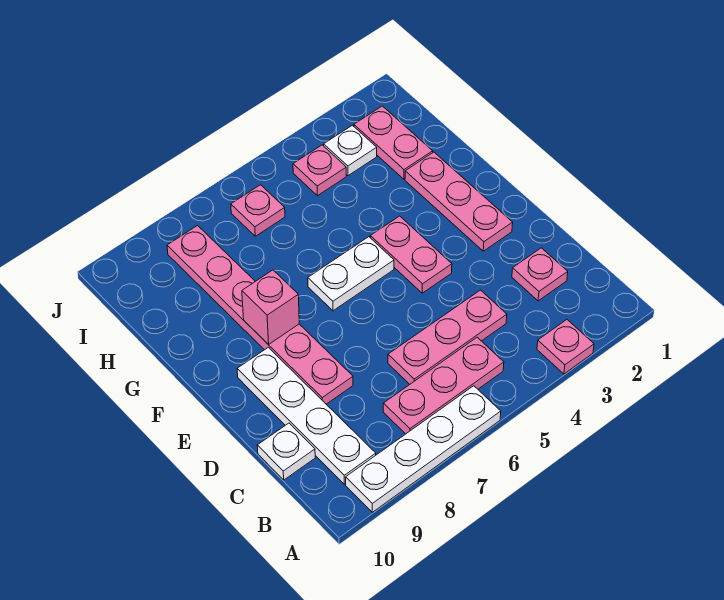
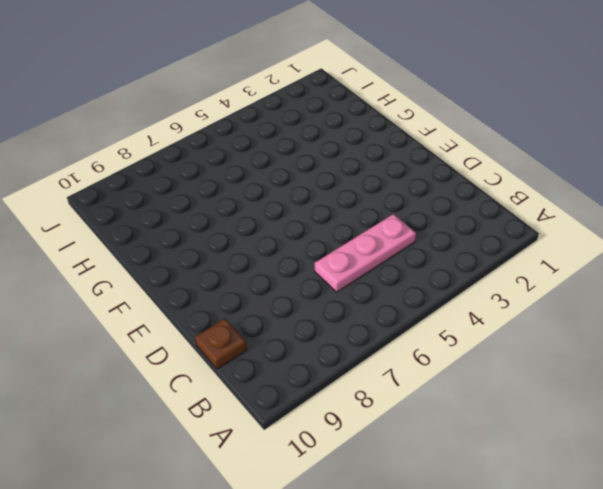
brown 1x1 plate [195,319,247,369] -> white 1x1 plate [257,423,315,480]
none -> pink 1x1 plate [537,320,594,374]
none -> white 1x4 plate [346,386,501,512]
none -> pink 1x3 plate [383,337,504,434]

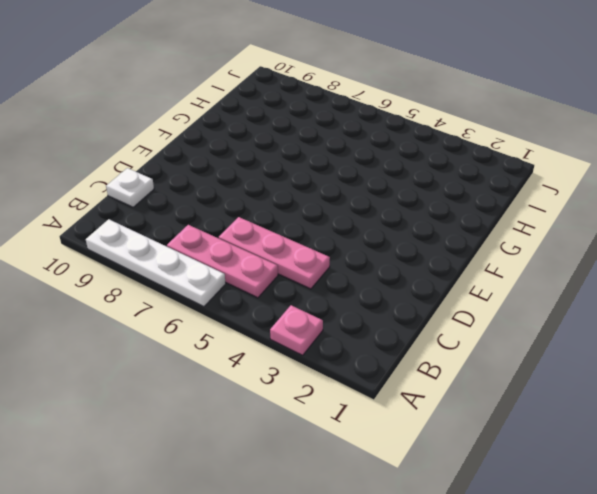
none -> white 1x4 plate [237,347,376,484]
none -> pink 1x1 plate [512,248,568,301]
none -> pink 1x6 plate [167,226,353,404]

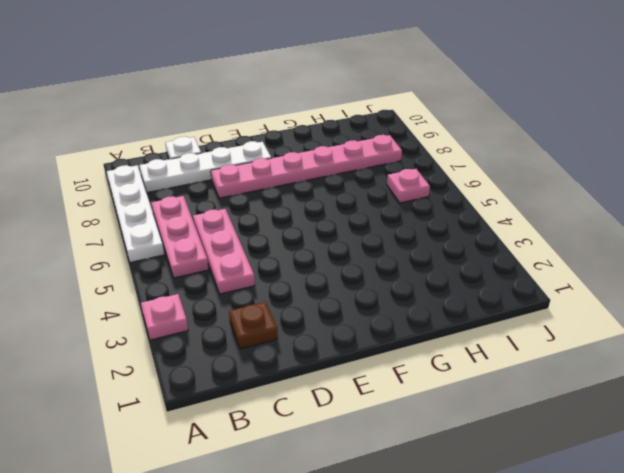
brown 1x1 plate [229,302,278,349] -> pink 1x1 plate [512,248,568,301]
none -> pink 1x3 plate [405,152,513,251]
none -> pink 1x2 plate [370,216,452,293]
none -> white 1x2 plate [308,237,394,311]

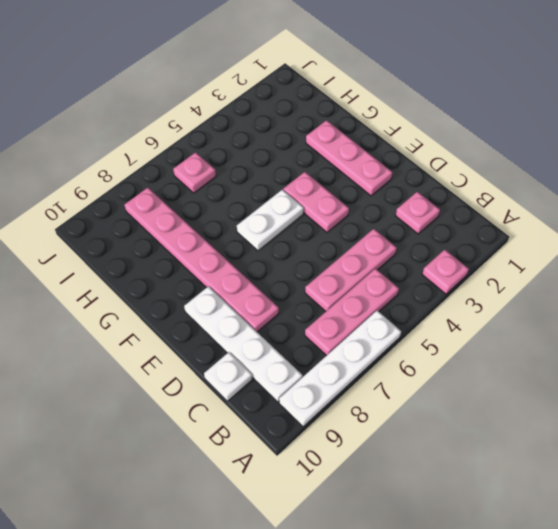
none -> pink 1x2 plate [354,106,433,179]
none -> white 1x1 plate [324,125,377,176]
none -> pink 1x1 plate [293,145,346,196]

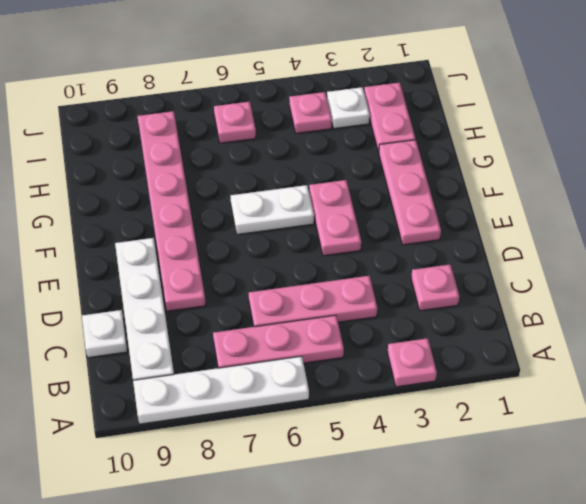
none -> pink 1x1 brick [242,270,299,345]

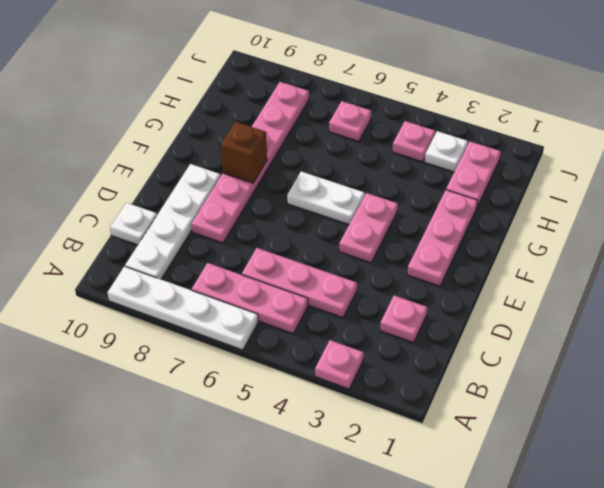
brown 1x1 brick [221,122,267,183] -> pink 1x1 brick [242,270,299,345]

